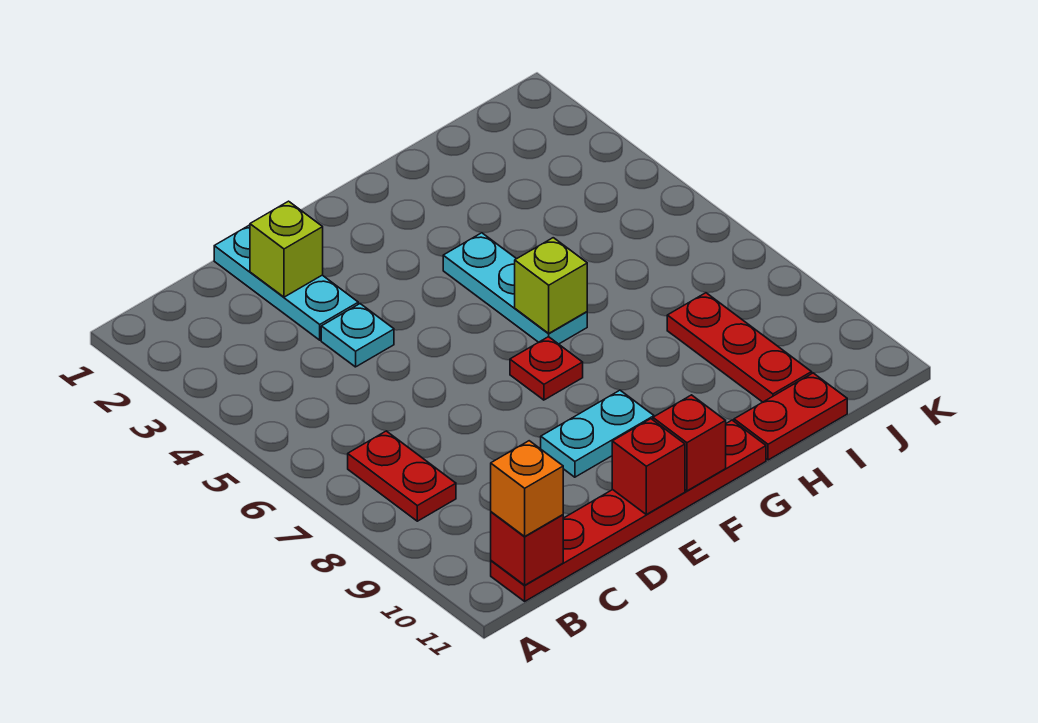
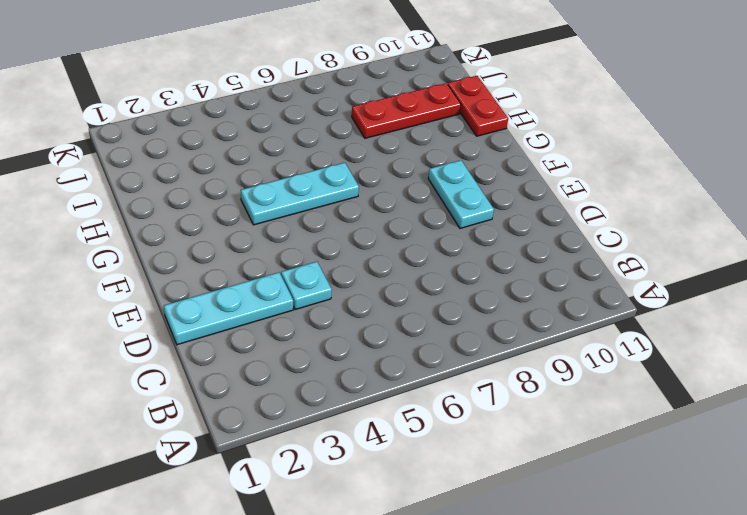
none -> red 1x2 plate [348,431,456,521]
none -> red 1x6 plate [491,420,766,601]
none -> red 1x1 plate [510,337,583,400]

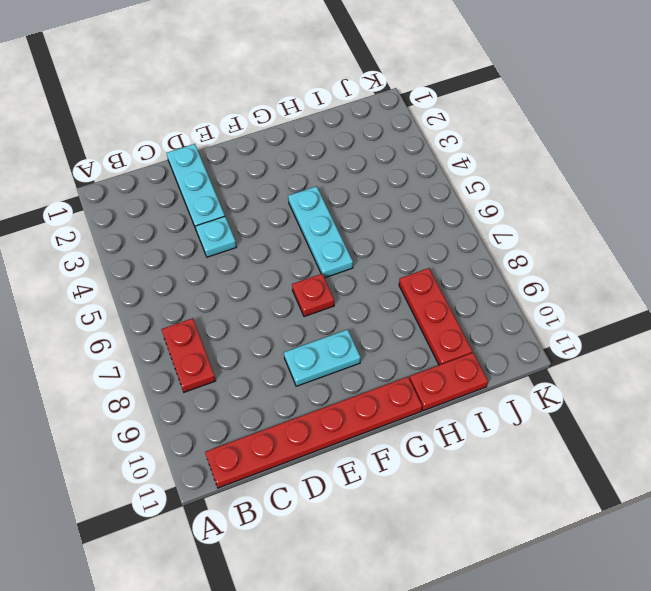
none -> red 1x1 brick [491,512,563,585]
none -> lime 1x1 brick [250,201,323,297]
none -> red 1x1 brick [612,419,685,514]

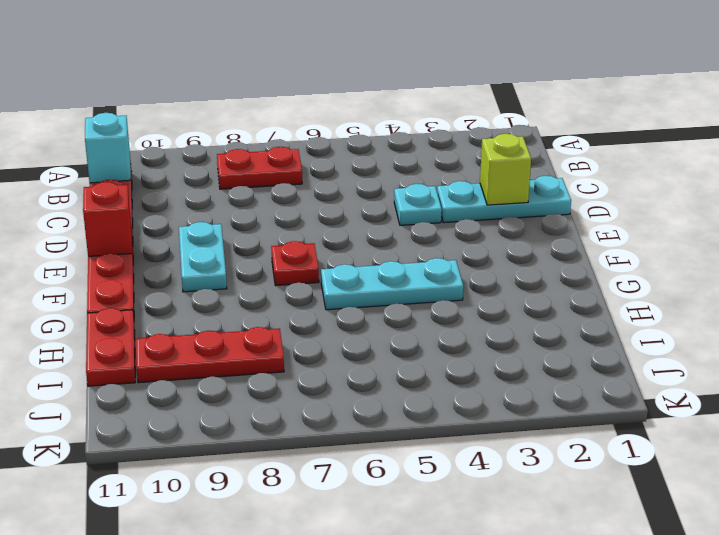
cyan 1x1 brick [85,113,131,183] -> red 1x1 brick [491,512,563,585]
none -> red 1x1 brick [653,395,726,491]
none -> lime 1x1 brick [515,238,587,334]
none -> orange 1x1 brick [491,441,563,536]

